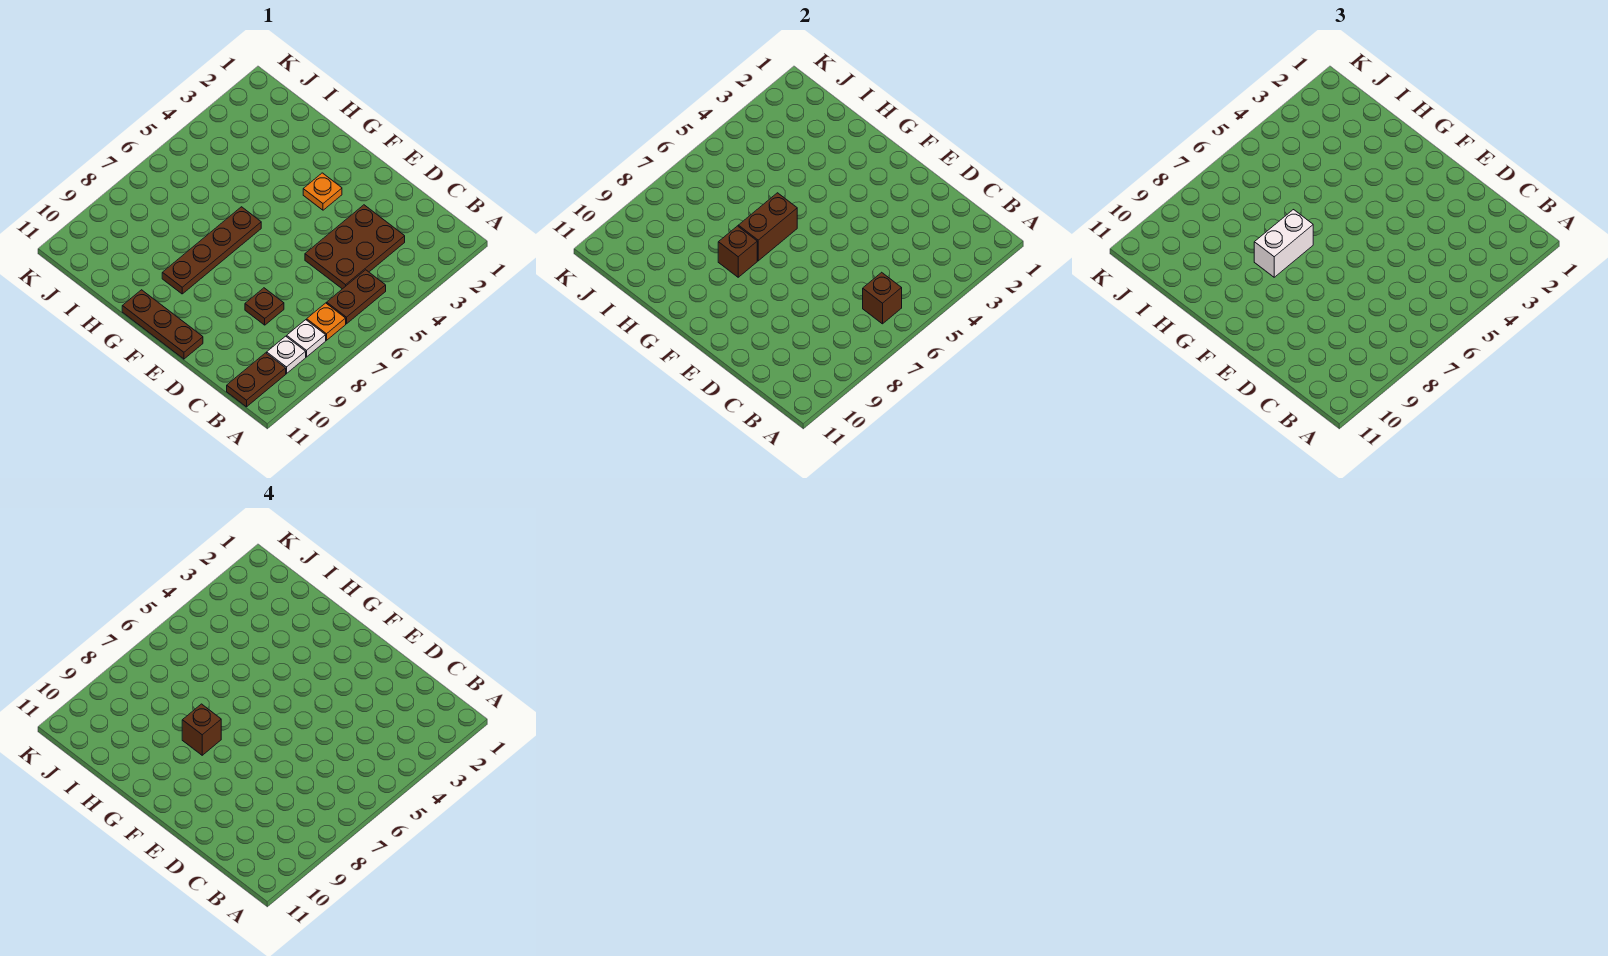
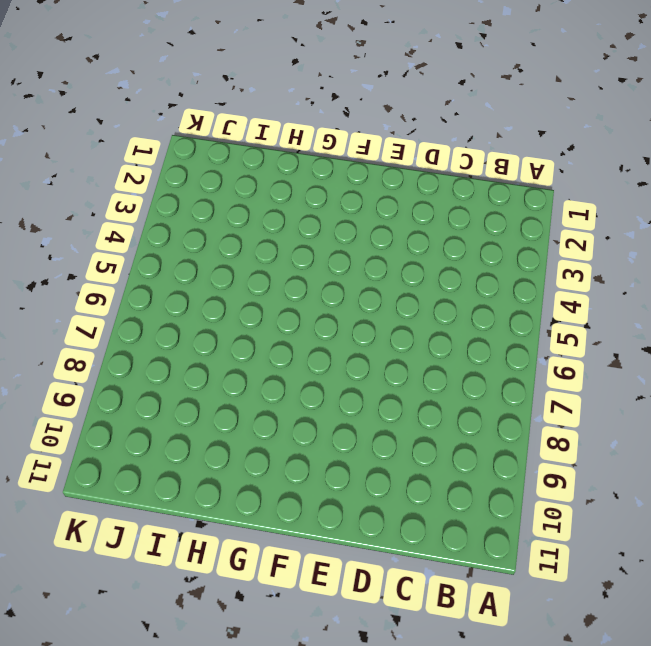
none -> brown 1x2 plate [327,270,386,324]
none -> orange 1x1 plate [307,303,346,340]
none -> white 1x1 plate [287,320,326,357]

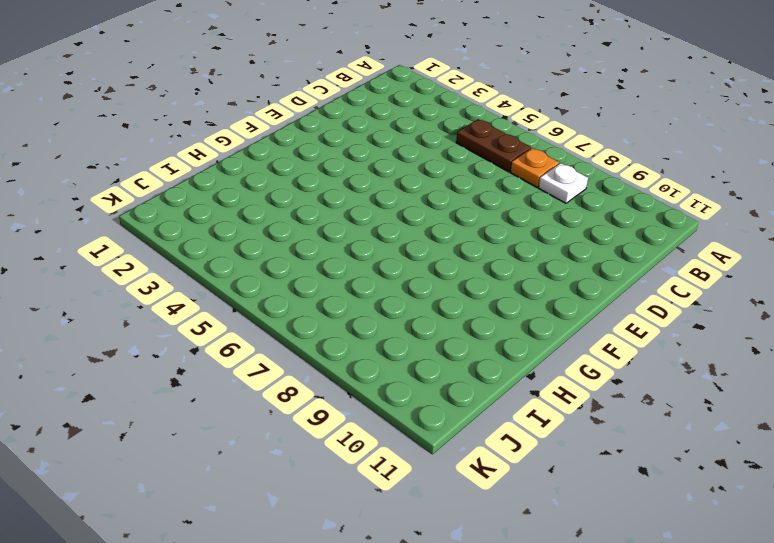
none -> white 1x1 plate [267,336,306,374]
none -> brown 1x2 plate [227,353,286,407]
none -> brown 2x3 plate [305,205,405,289]

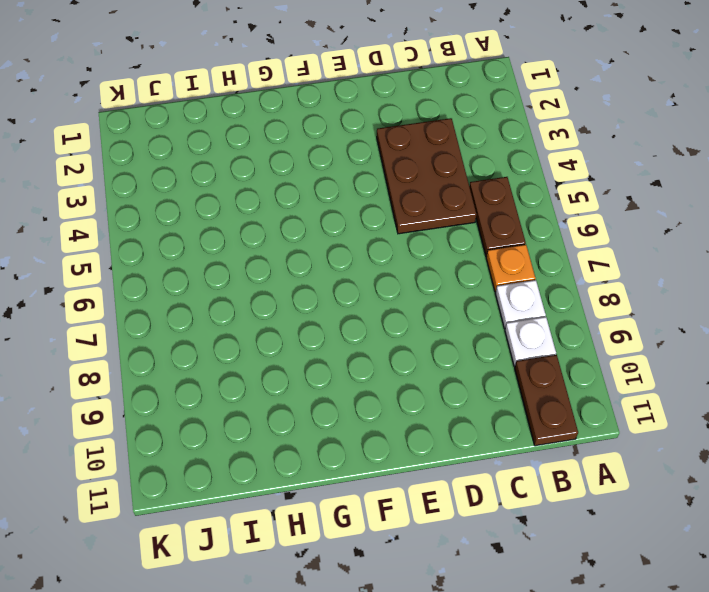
none -> brown 1x1 plate [245,288,284,325]
none -> brown 1x3 plate [122,290,203,359]
none -> orange 1x1 plate [303,173,342,210]

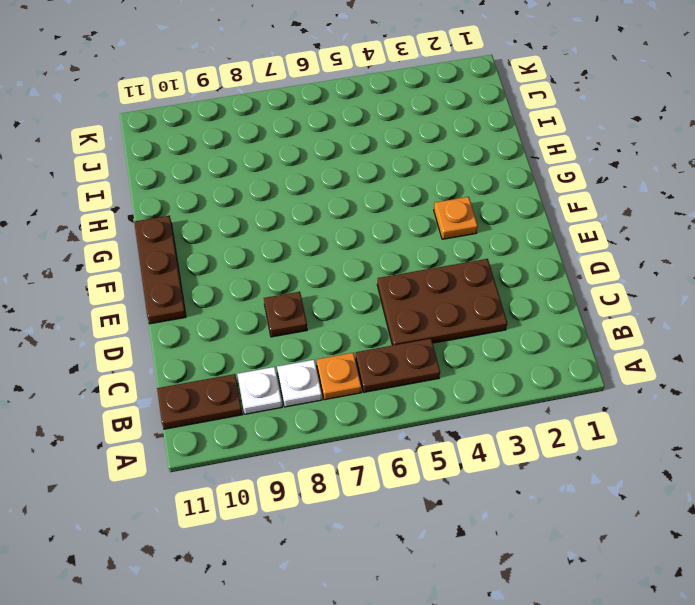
none -> brown 1x4 plate [162,207,261,294]
none -> brown 1x1 brick [863,272,902,324]
none -> brown 1x2 brick [738,193,797,261]

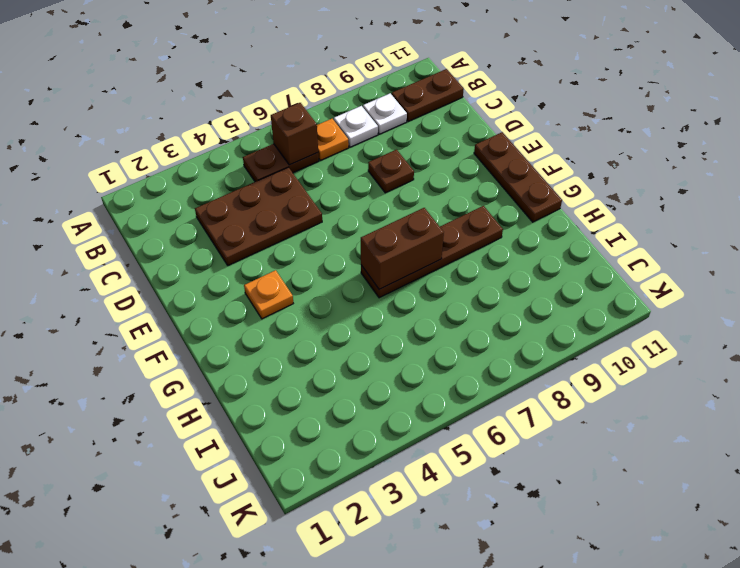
none -> brown 1x1 brick [718,226,757,277]
none -> white 1x2 brick [1254,210,1313,277]
none -> brown 1x1 brick [182,704,221,755]

